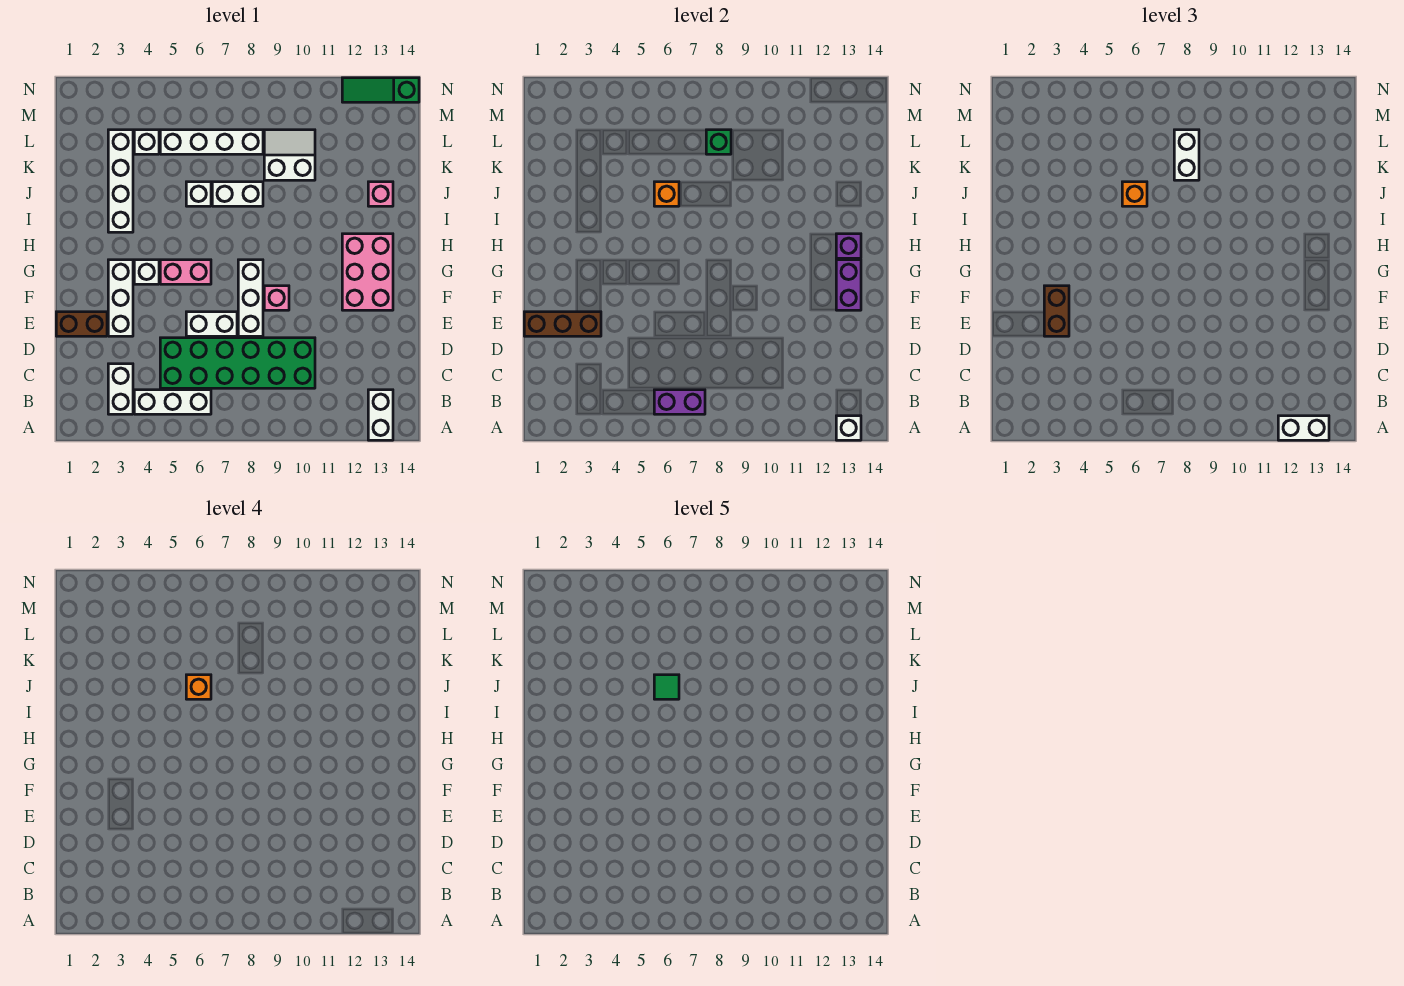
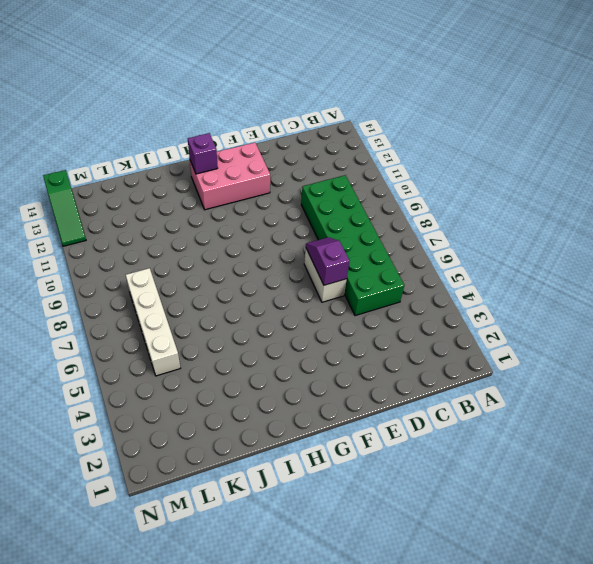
purple 1x2 slope [306,237,349,285] -> none
none -> white 1x2 brick [368,390,393,440]
none -> white 1x2 brick [108,364,133,414]
none -> white 1x3 brick [134,390,211,414]
none -> brown 1x2 brick [56,312,107,336]

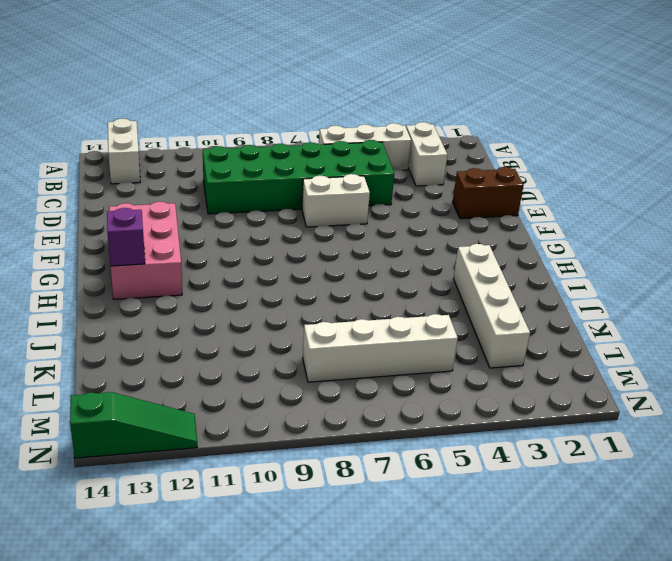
none -> white 1x3 brick [108,260,133,336]
none -> white 1x3 brick [238,260,263,336]
none -> pink 1x1 brick [264,286,289,310]
none -> white 1x1 brick [134,260,159,284]

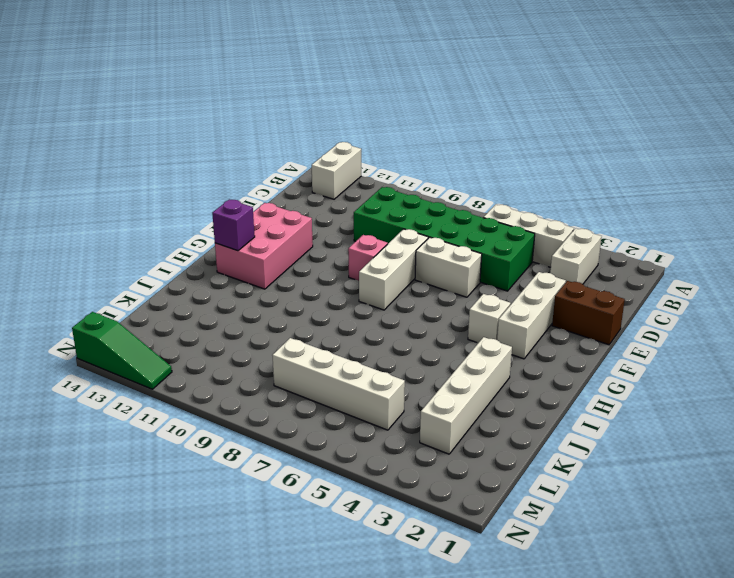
none -> pink 1x2 brick [160,260,211,284]
none -> white 1x1 brick [186,182,211,206]
none -> white 1x2 brick [212,182,263,206]
none -> pink 1x1 brick [368,182,393,206]

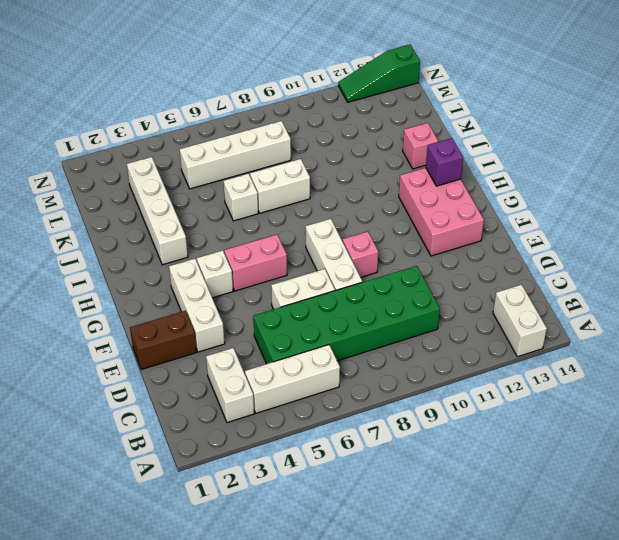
none -> white 2x2 slope [264,130,315,180]
none -> white 1x1 brick [134,130,159,154]
none -> white 1x1 brick [836,416,861,440]
none -> purple 1x2 brick [654,390,705,414]

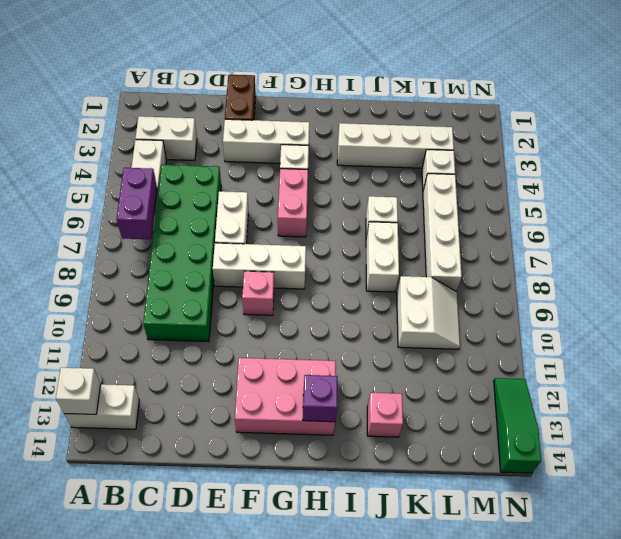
none -> brown 1x3 brick [524,312,601,336]
none -> purple 1x2 brick [836,260,861,310]
none -> orange 1x1 brick [654,182,679,206]
none -> green 1x1 brick [706,130,731,154]

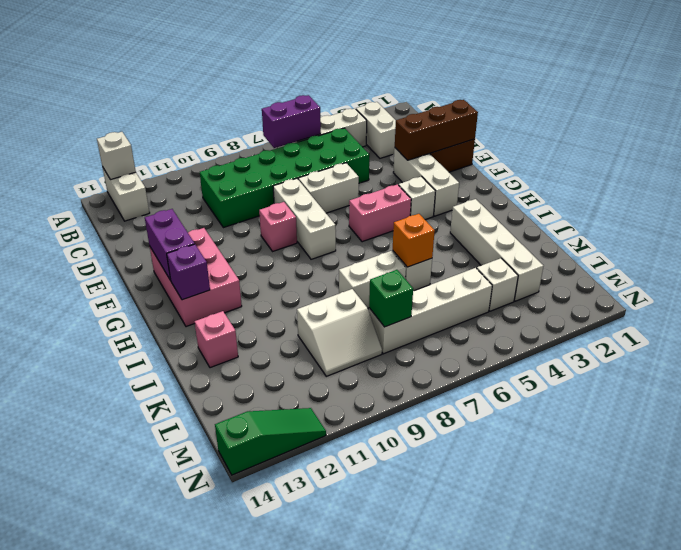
none -> white 1x2 brick [1278,416,1329,440]
none -> brown 1x2 brick [1044,286,1069,336]
none -> orange 1x1 brick [1122,182,1147,206]
none -> white 1x2 brick [1174,130,1199,180]

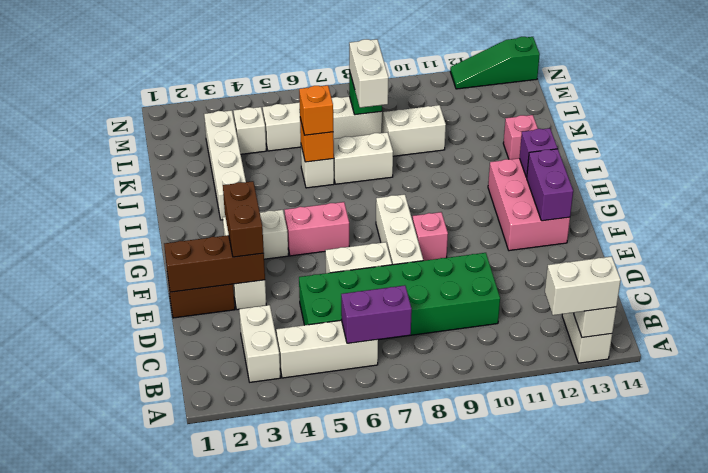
none -> orange 1x1 brick [186,675,211,699]
none -> green 1x1 tile [654,675,679,699]

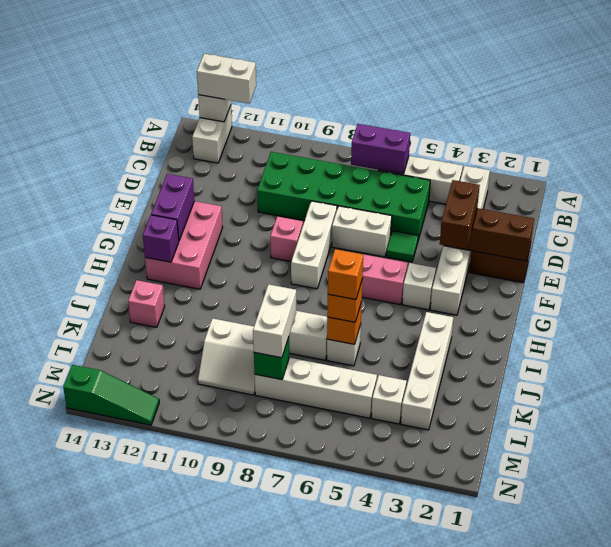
green 1x1 tile [386,231,418,262] -> green 1x1 tile moved to [654,675,679,699]

